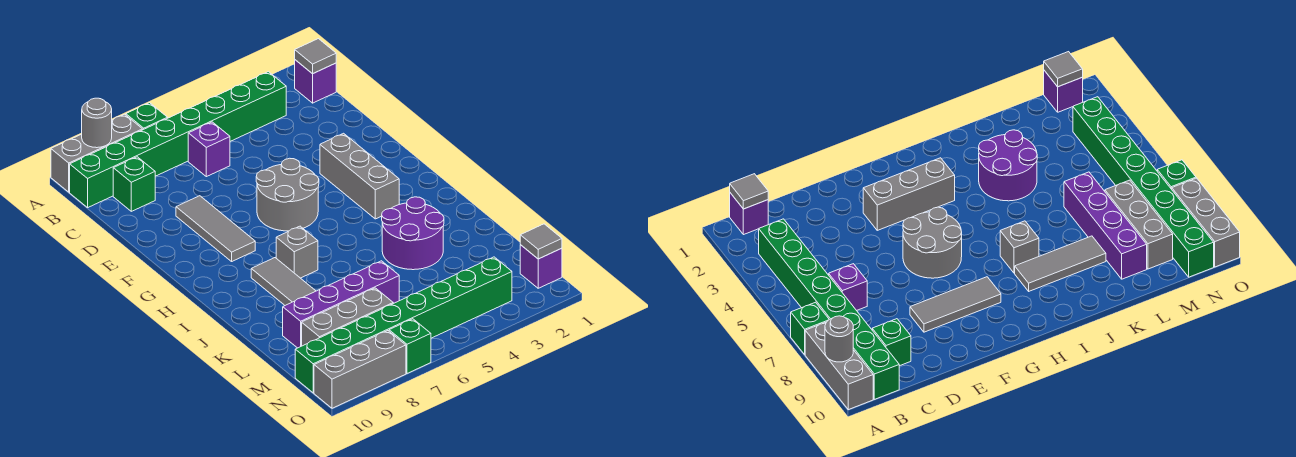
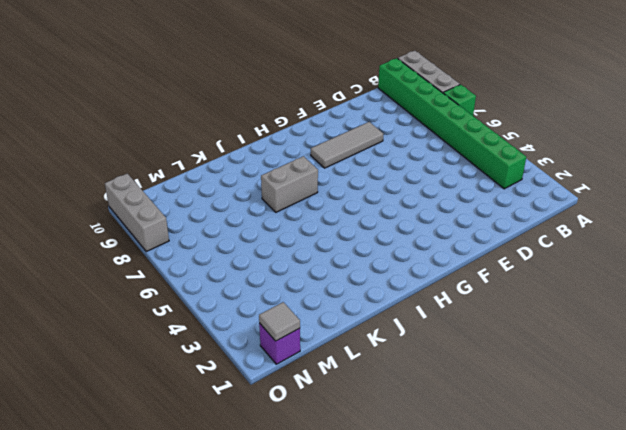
grey 1x2 brick [261,156,318,212] -> grey 1x1 brick [276,226,318,278]
none -> purple 1x1 brick [295,60,336,103]
none -> purple 1x1 brick [188,122,230,177]
none -> green 1x1 brick [113,157,155,211]

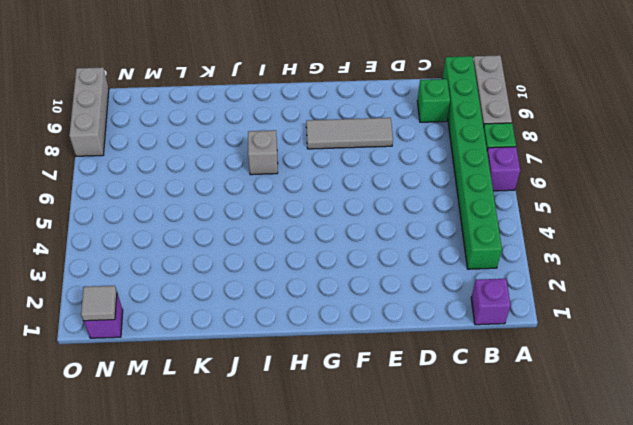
purple 1x1 brick [487,147,520,191] -> purple 1x1 brick moved to [188,122,230,177]
none -> grey 1x3 brick [320,133,399,219]
none -> grey 2x2 round brick [256,158,319,231]
none -> grey 1x3 tile [251,258,315,305]

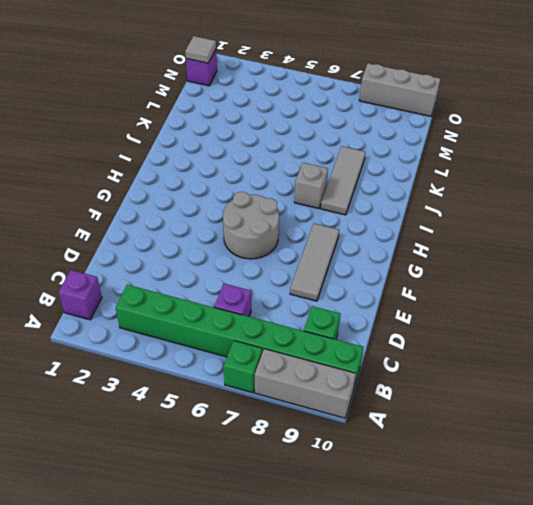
none -> grey 1x3 brick [320,133,399,219]
none -> purple 2x2 round brick [382,197,444,270]
none -> purple 1x4 brick [283,261,399,348]

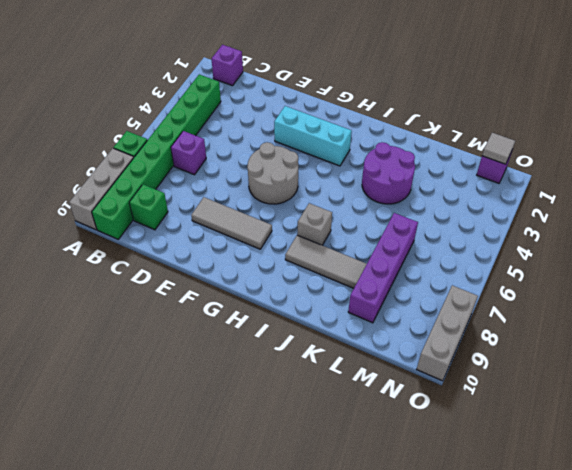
cyan 1x3 brick [274,106,352,166] -> grey 1x3 brick [320,133,399,219]
none -> grey 1x3 brick [302,288,393,346]
none -> green 1x8 brick [295,257,512,393]
none -> green 1x1 brick [389,319,431,373]

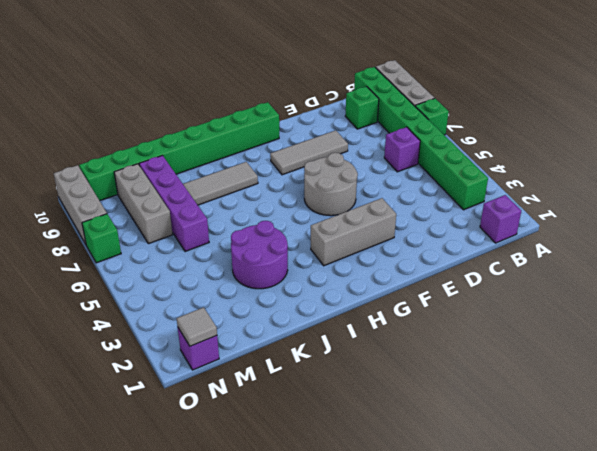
green 1x8 brick [79,102,279,201] -> green 1x8 brick turned to [295,257,512,393]
none -> grey 1x1 brick [276,226,318,278]
none -> grey 1x1 round brick [82,98,112,148]
none -> grey 1x1 tile [295,39,336,74]

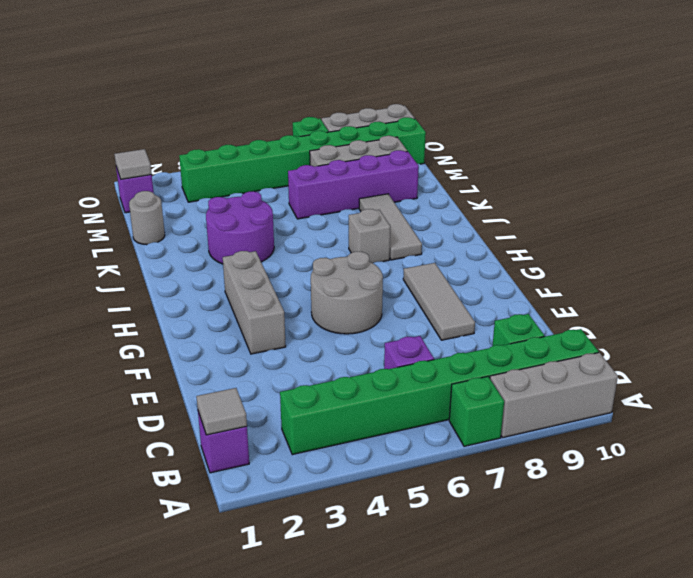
grey 1x1 round brick [129,191,165,245] -> grey 1x1 round brick moved to [82,98,112,148]

